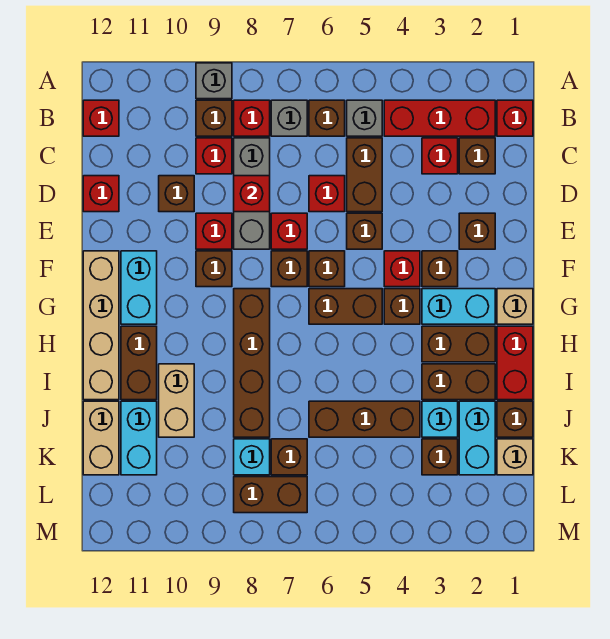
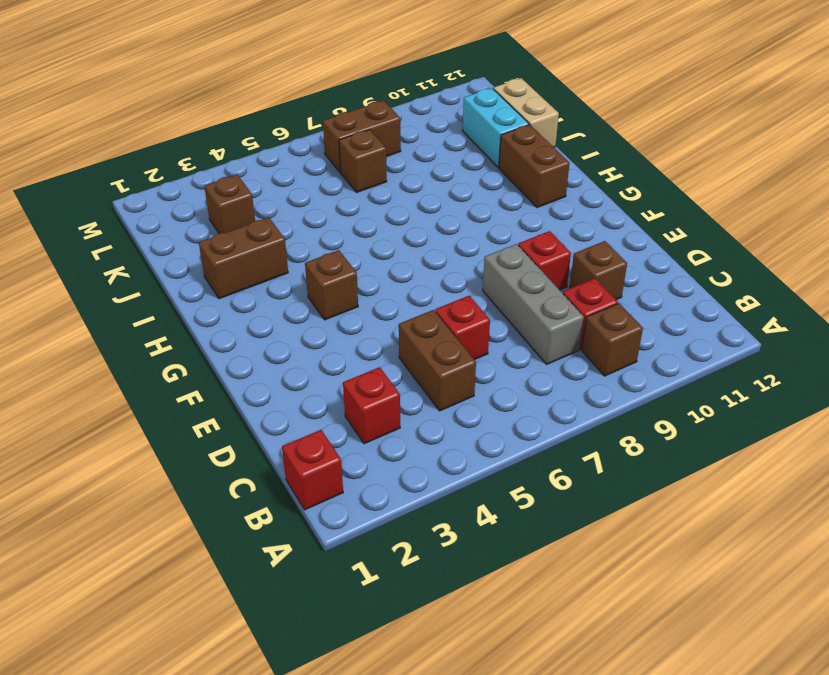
none -> grey 1x1 brick [196,63,232,99]
none -> red 1x3 brick [384,100,495,136]
none -> grey 1x1 brick [347,100,382,136]
none -> brown 1x1 brick [309,100,345,136]

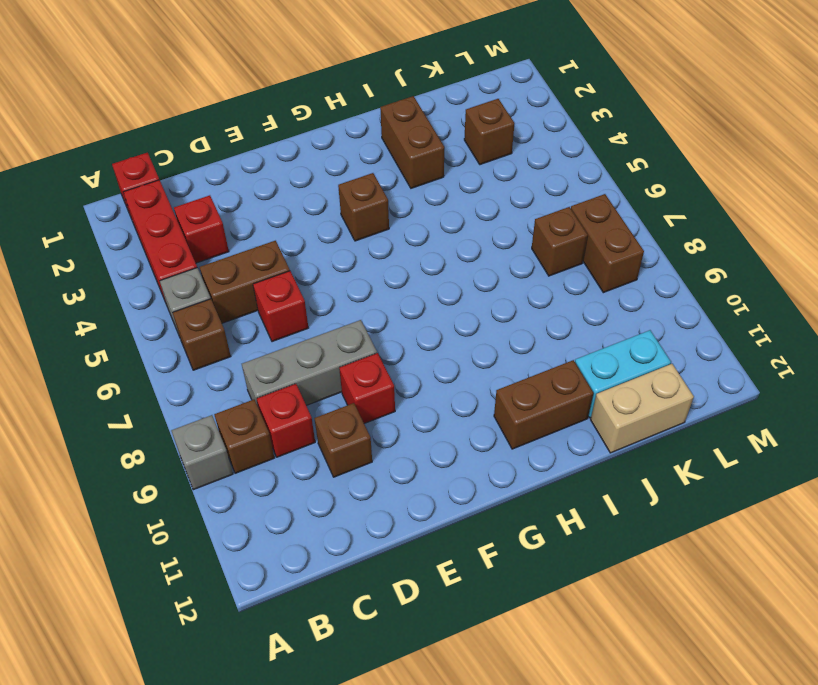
none -> grey 1x1 brick [271,100,307,136]
none -> red 1x1 brick [234,100,270,136]
none -> red 1x1 brick [83,100,119,136]
none -> brown 1x1 brick [459,138,495,174]

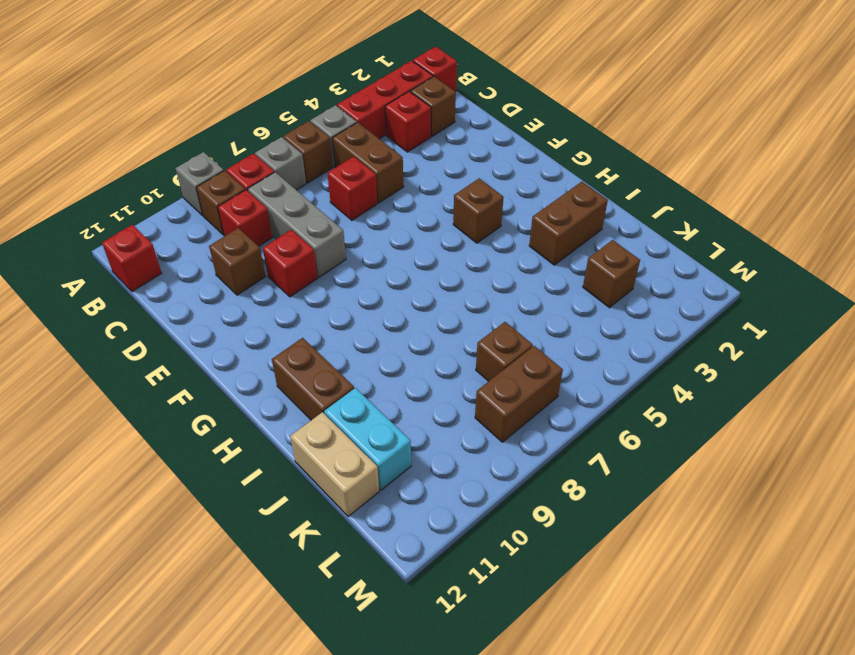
none -> red 1x1 brick [83,176,119,212]
none -> brown 1x1 brick [459,213,495,249]
none -> brown 1x1 brick [347,213,382,249]
none -> red 1x1 brick [271,213,307,249]

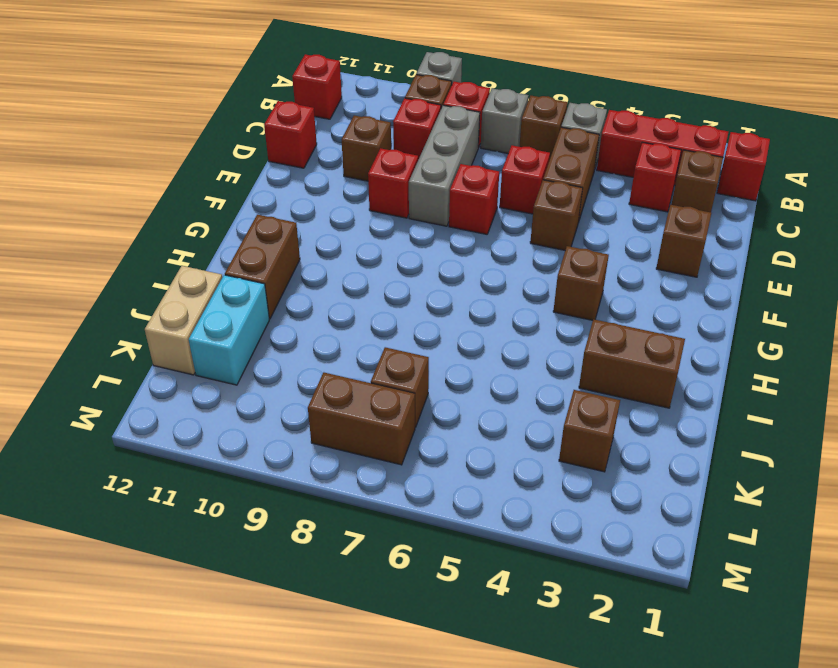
none -> brown 1x1 brick [422,251,458,287]
none -> red 1x1 brick [384,251,420,287]
none -> brown 1x1 brick [309,251,345,287]
none -> brown 1x1 brick [271,251,307,287]

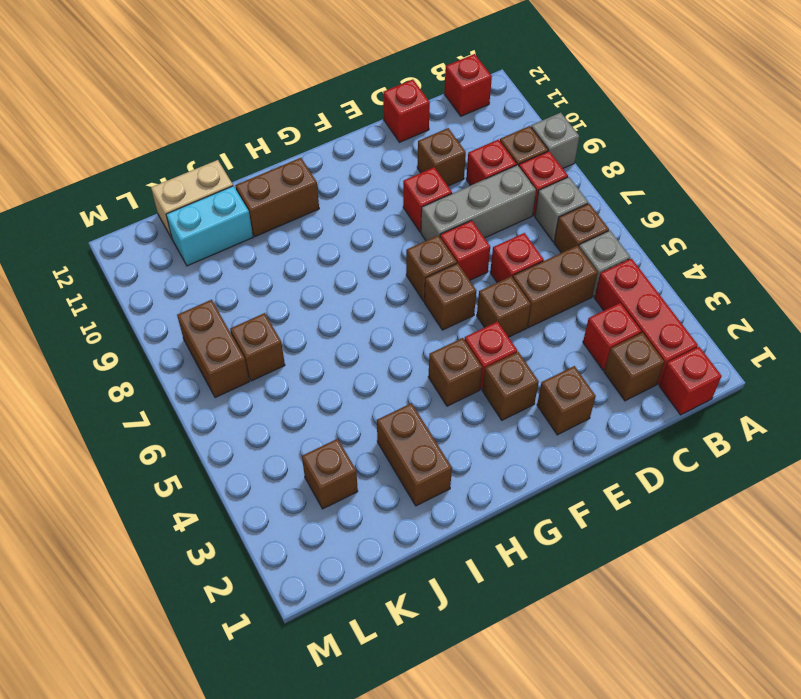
none -> brown 1x1 brick [196,251,232,287]
none -> cyan 1x2 brick [121,251,157,324]
none -> tan 1x4 brick [83,251,119,400]
none -> tan 1x1 brick [497,289,533,324]

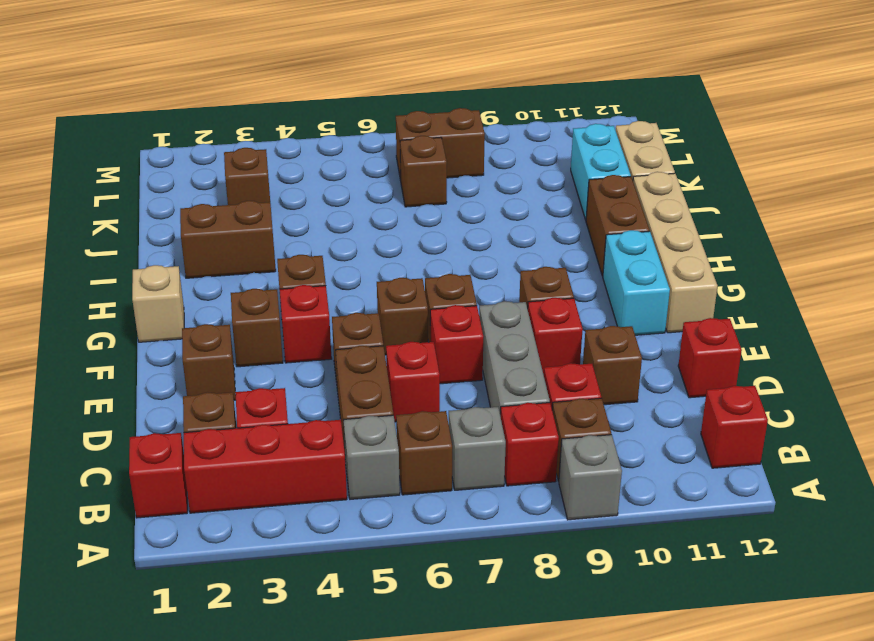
none -> cyan 1x2 brick [422,289,495,324]
none -> brown 1x2 brick [309,289,382,324]
none -> brown 1x4 brick [234,289,270,437]
none -> red 1x2 brick [497,326,533,400]

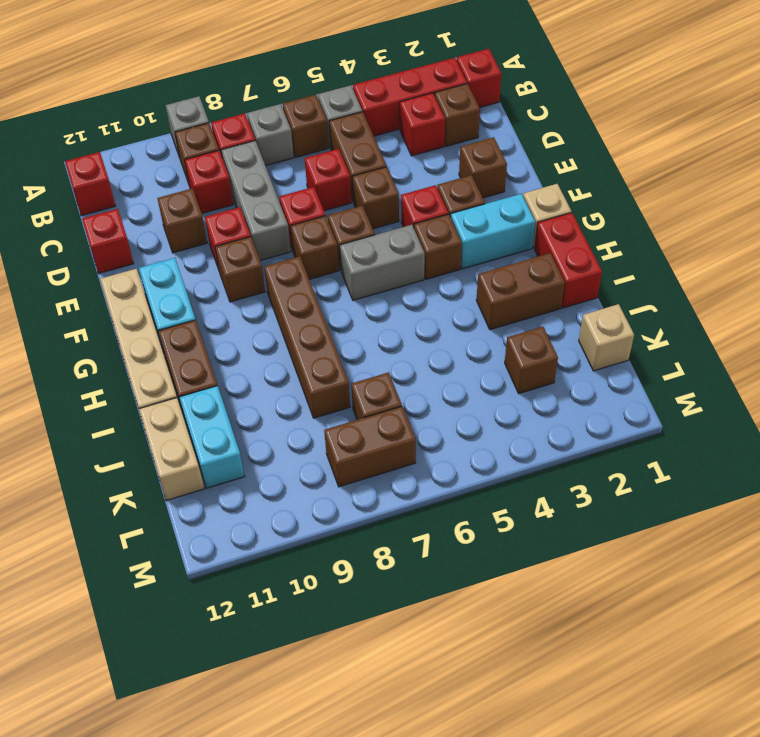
grey 1x2 brick [340,225,425,300] -> brown 1x2 brick [309,289,382,324]
none -> brown 1x2 brick [422,326,495,362]
none -> tan 1x2 brick [159,364,194,437]
none -> brown 1x1 brick [497,401,533,437]
none -> cyan 1x2 brick [459,401,495,475]

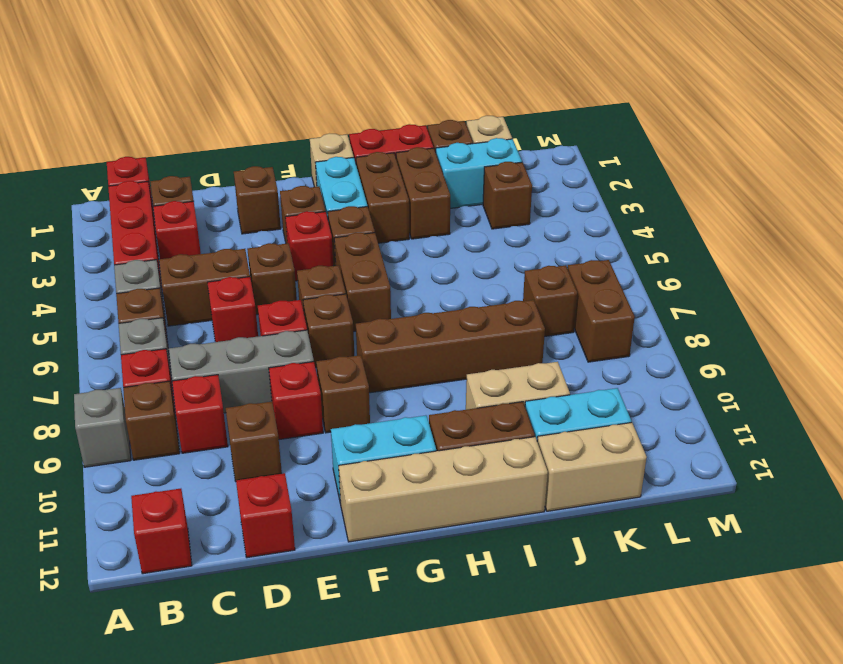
none -> cyan 1x1 brick [422,401,458,437]
none -> brown 1x3 brick [309,401,420,437]
none -> cyan 1x1 brick [234,439,270,475]
none -> red 1x1 brick [234,176,270,212]

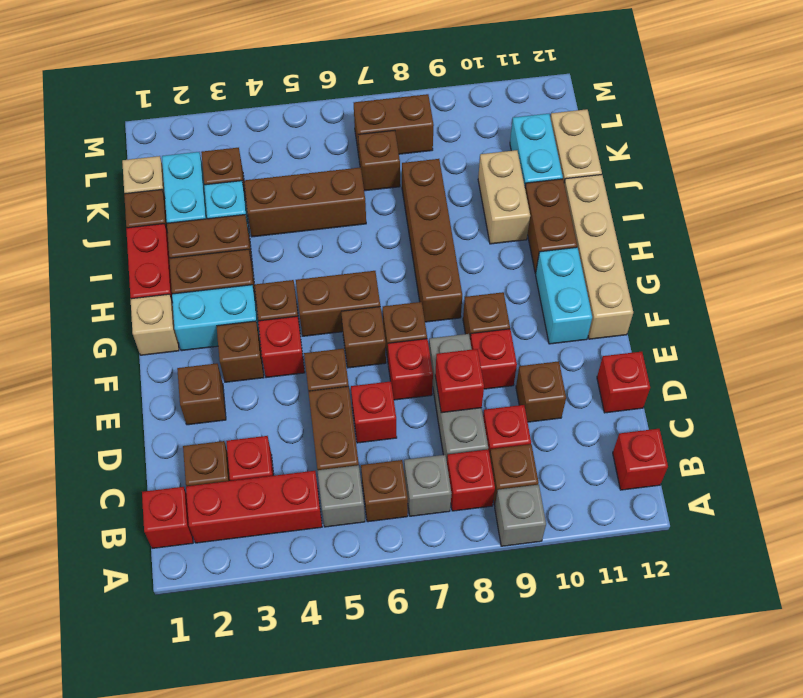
none -> cyan 1x1 brick [234,439,270,475]

